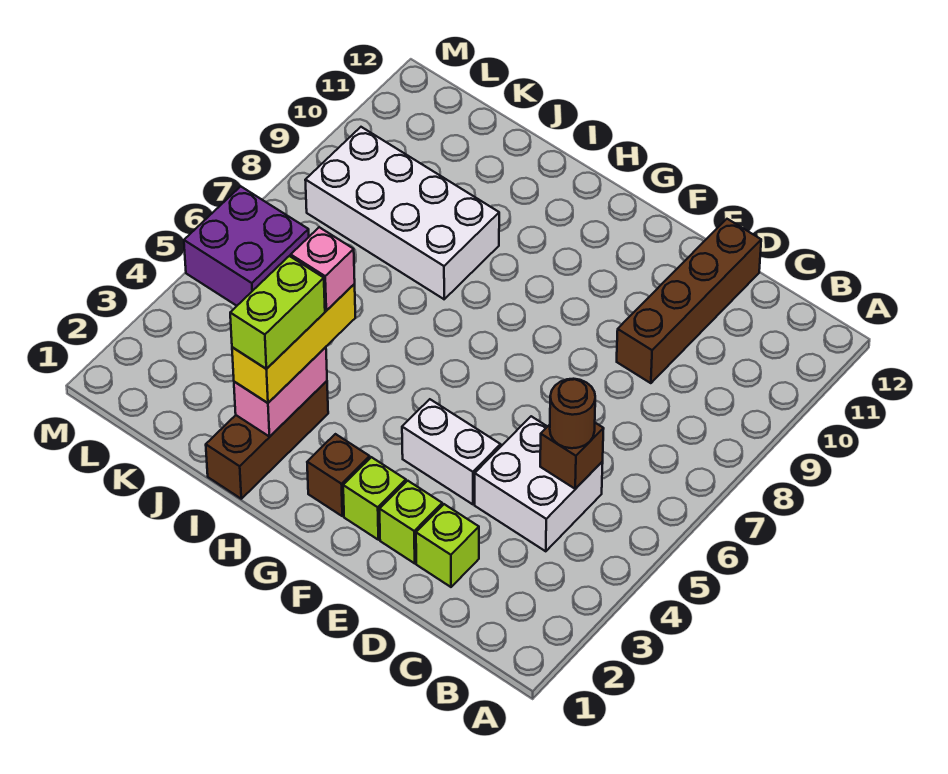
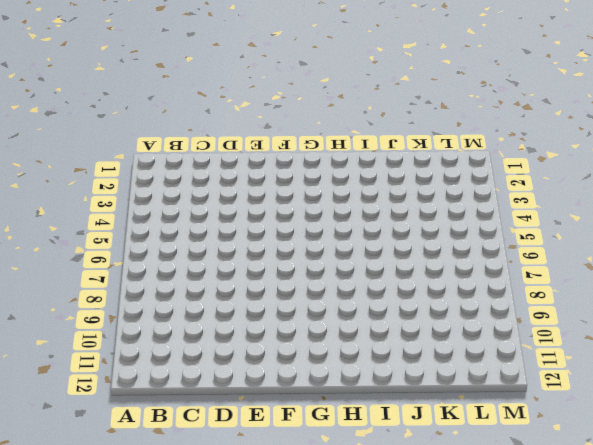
none -> white 2x2 brick [475,416,603,551]
none -> lime 1x1 brick [416,504,479,587]
none -> brown 1x4 brick [617,219,761,383]

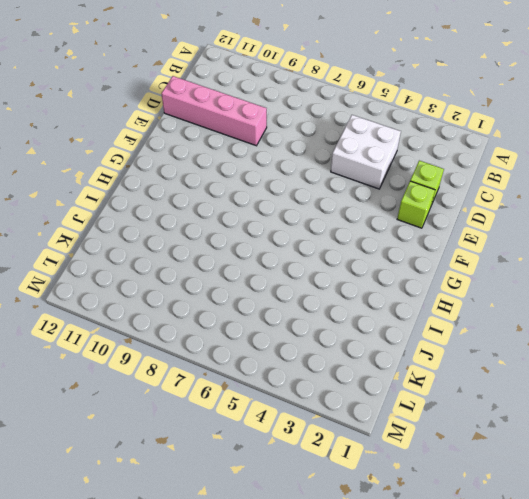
pink 1x4 brick [161,76,267,146] -> brown 1x4 brick [617,219,761,383]
none -> white 1x2 brick [402,399,501,504]
none -> lime 1x1 brick [343,457,406,540]
none -> brown 1x1 brick [307,434,370,516]

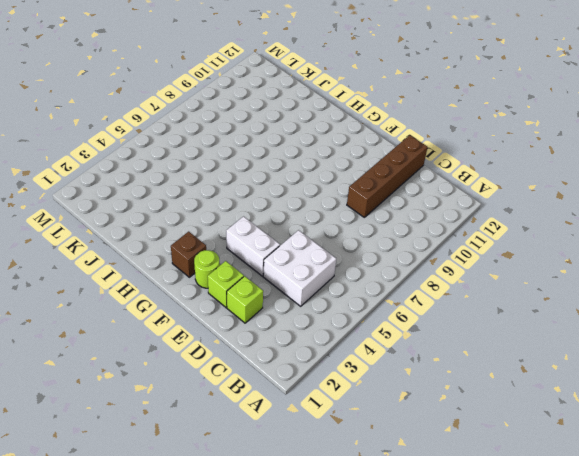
lime 1x1 round brick [194,250,220,288] -> lime 1x1 brick [343,457,406,540]
none -> brown 1x3 brick [206,381,328,499]
none -> white 2x4 brick [305,127,499,299]
none -> purple 2x2 brick [184,186,309,306]

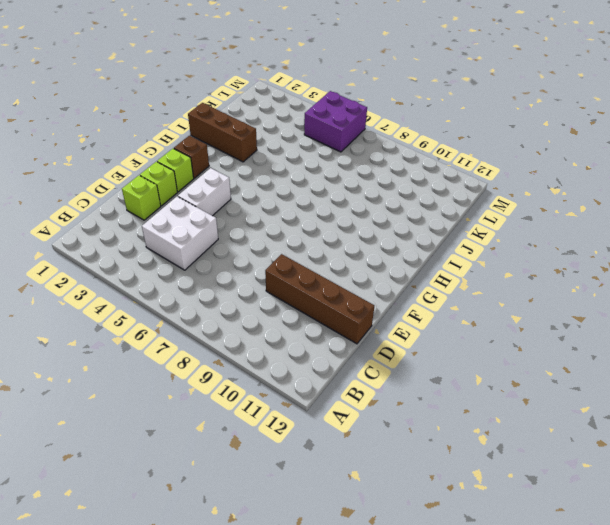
none -> white 2x4 brick [305,127,499,299]
none -> brown 1x1 brick [540,423,604,489]
none -> pink 1x2 brick [234,347,327,437]

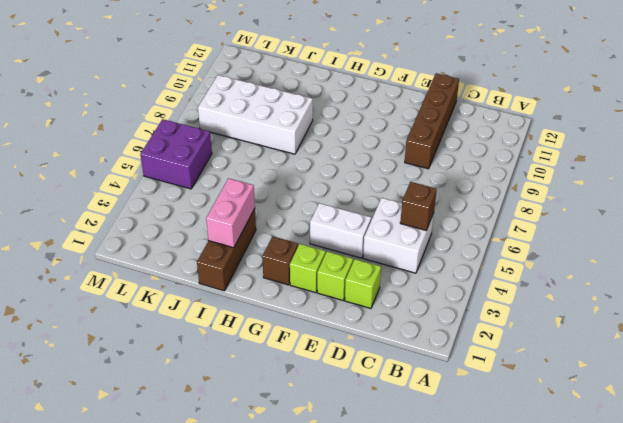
none -> brown 1x1 round brick [550,379,595,448]
none -> yellow 1x3 brick [232,284,355,403]
none -> lime 1x2 brick [230,256,325,369]

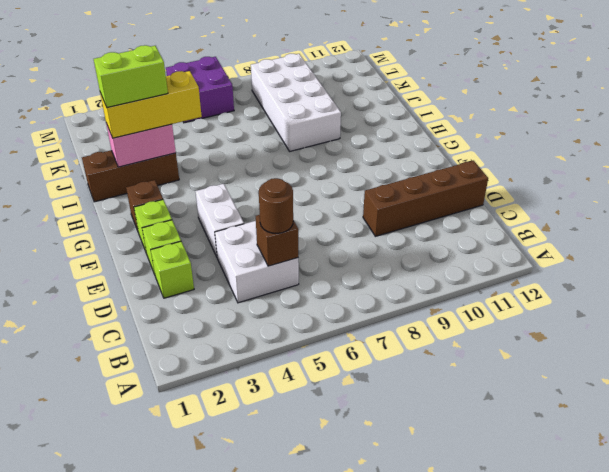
none -> pink 1x1 brick [291,227,355,311]

